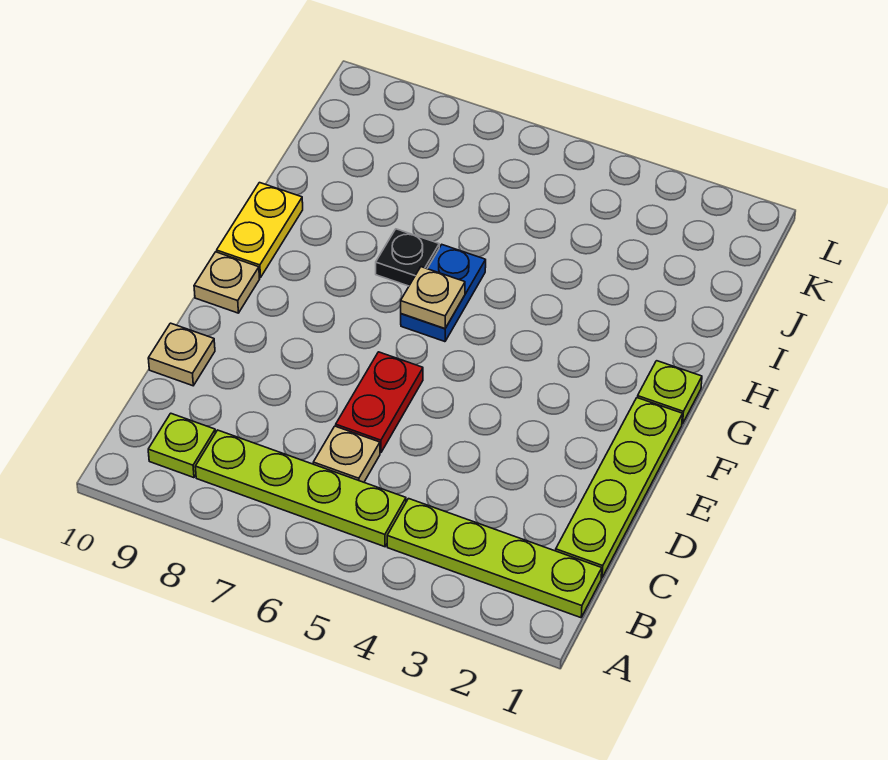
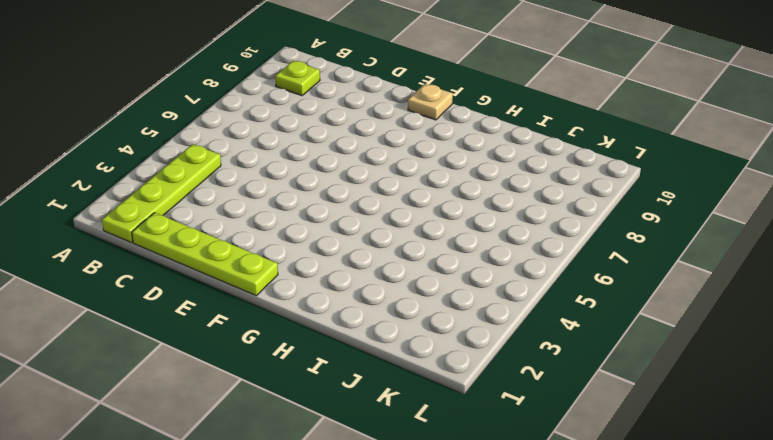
none -> lime 1x4 plate [195,430,406,547]
none -> tan 1x1 plate [313,426,380,482]
none -> red 1x2 plate [336,352,423,453]

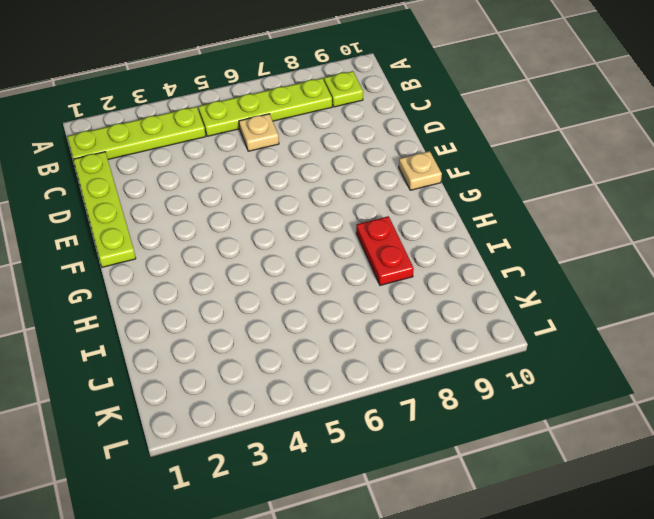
red 1x2 plate [356,216,414,285] -> red 1x2 plate moved to [336,352,423,453]
none -> tan 1x1 plate [148,323,215,386]
none -> lime 1x1 plate [637,361,702,424]
none -> blue 1x2 plate [401,245,486,342]

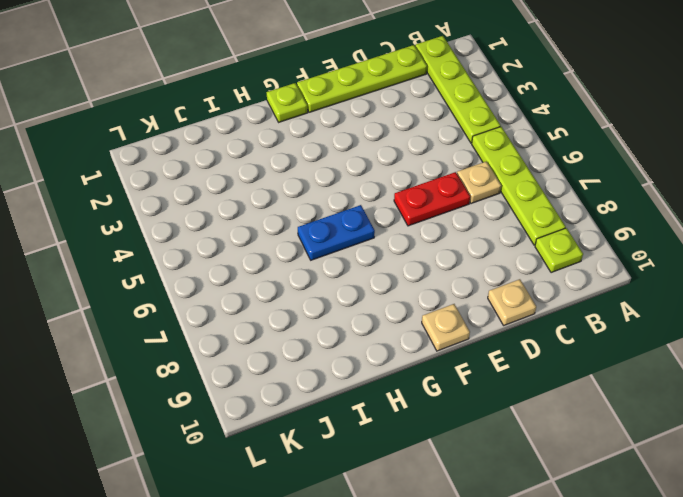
none -> yellow 1x2 plate [217,183,303,278]
none -> black 1x1 plate [376,229,439,286]
none -> tan 1x1 plate [401,267,465,329]

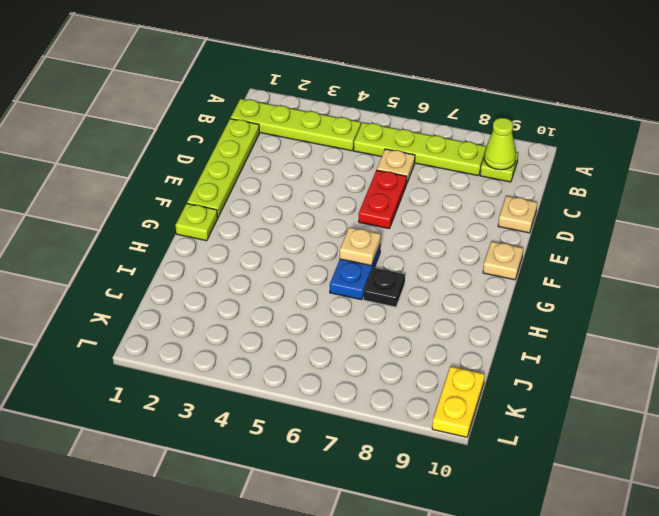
lime 1x1 cone [484,118,516,170] -> none
yellow 1x2 plate [432,367,485,437] -> yellow 1x2 plate moved to [217,183,303,278]

